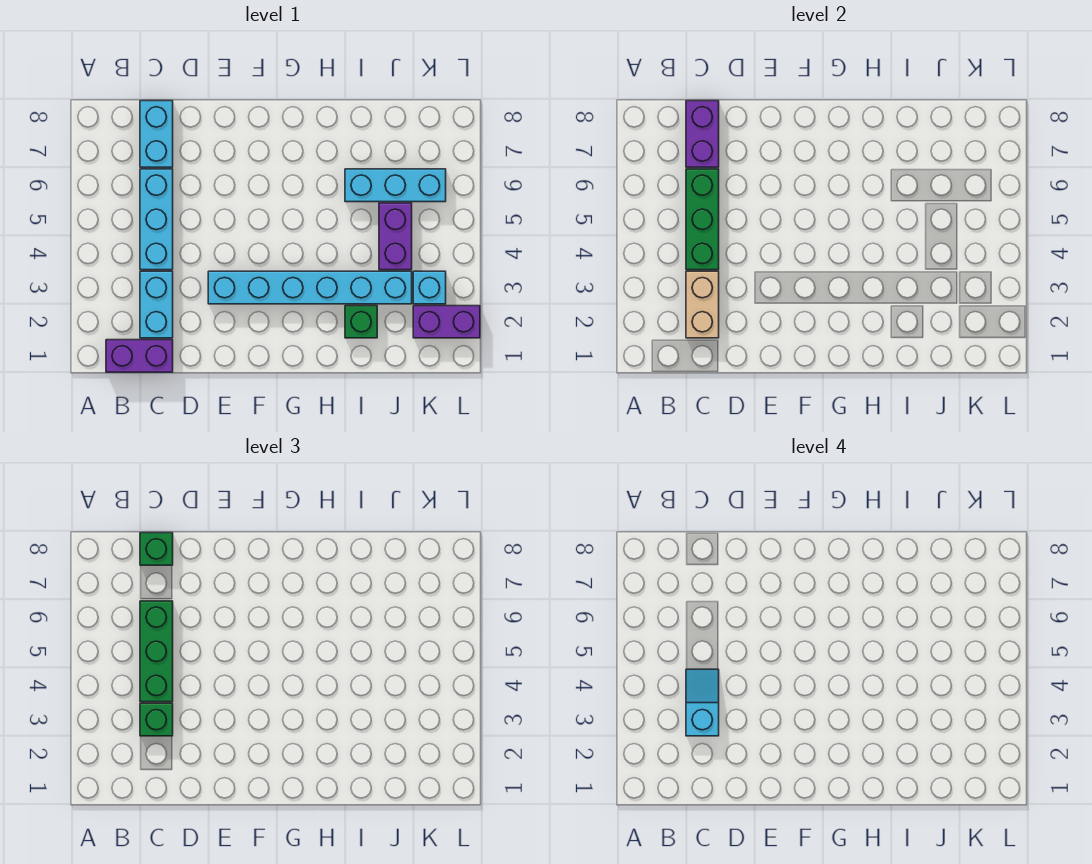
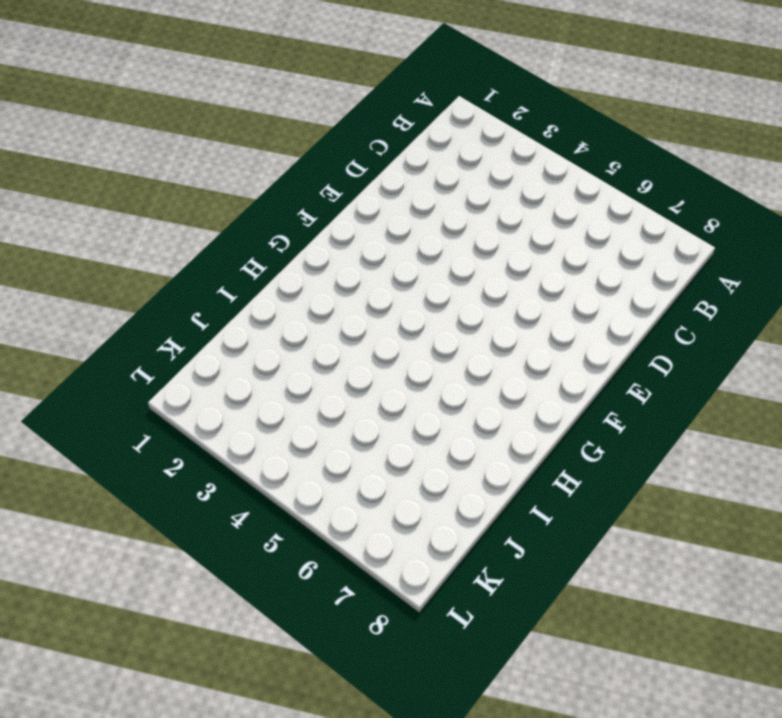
none -> purple 1x2 brick [106,340,173,372]
none -> cyan 1x2 brick [140,271,173,338]
none -> cyan 1x3 brick [140,169,173,270]

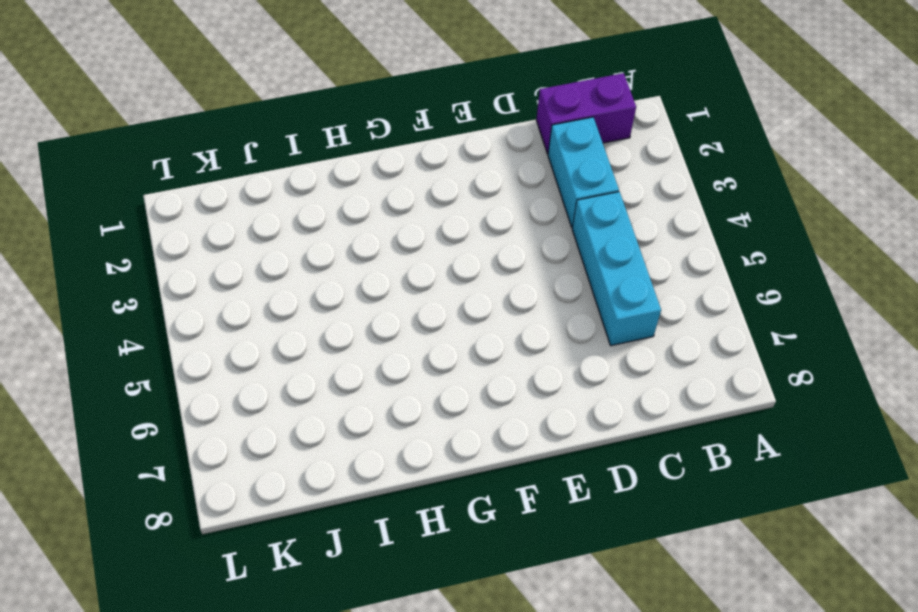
none -> cyan 1x2 brick [140,101,173,167]
none -> cyan 1x6 brick [208,271,412,304]
none -> green 1x1 brick [345,306,377,338]

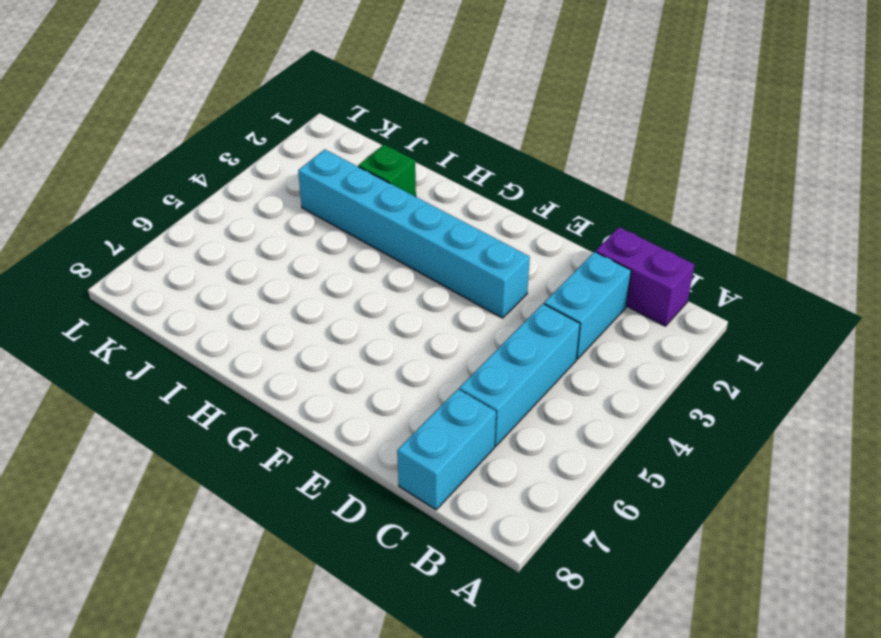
none -> cyan 1x3 brick [345,169,446,202]
none -> purple 1x2 brick [379,203,412,270]
none -> purple 1x2 brick [413,306,480,338]

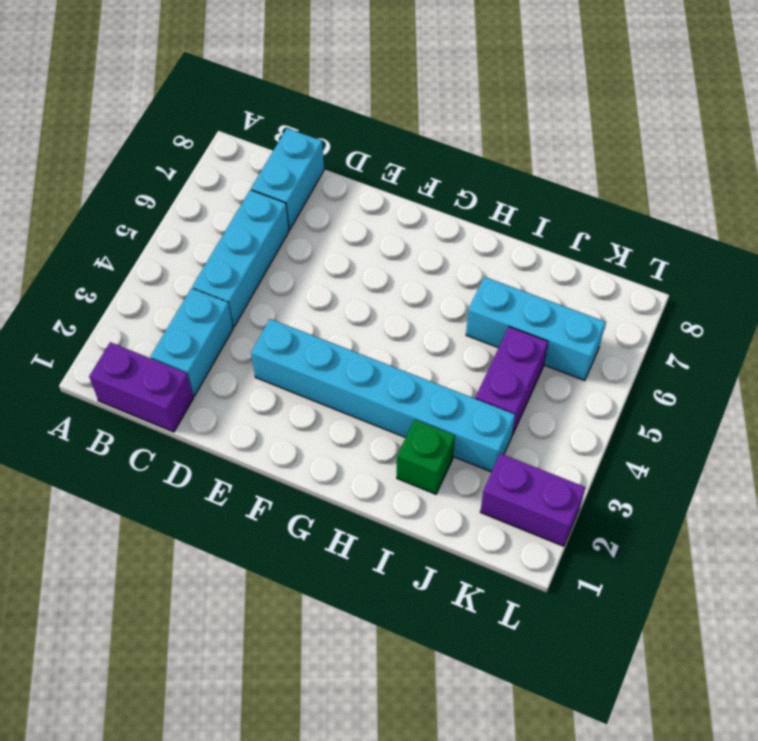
none -> cyan 1x1 brick [413,271,446,304]
none -> tan 1x2 brick [686,271,719,338]
none -> green 1x3 brick [686,169,719,270]

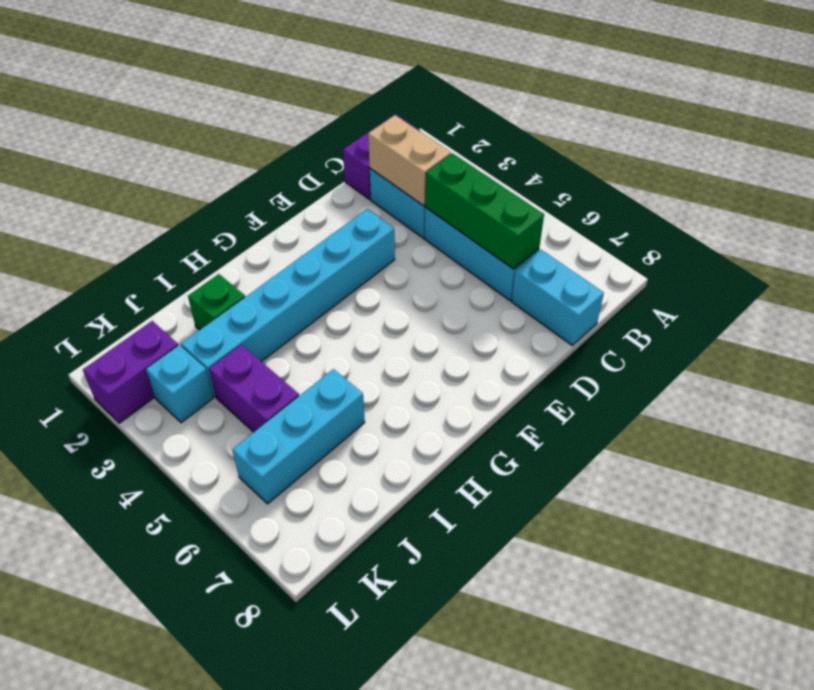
none -> purple 1x2 brick [686,101,719,167]
none -> green 1x1 brick [140,703,173,736]
none -> green 1x3 brick [140,601,173,702]

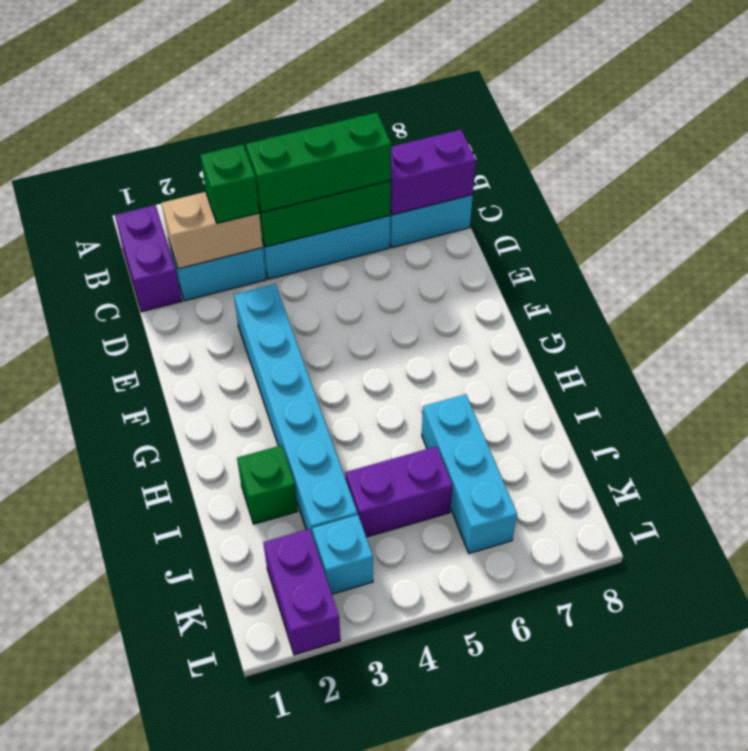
none -> green 1x1 brick [140,533,173,565]
none -> cyan 1x2 slope [686,669,719,736]

